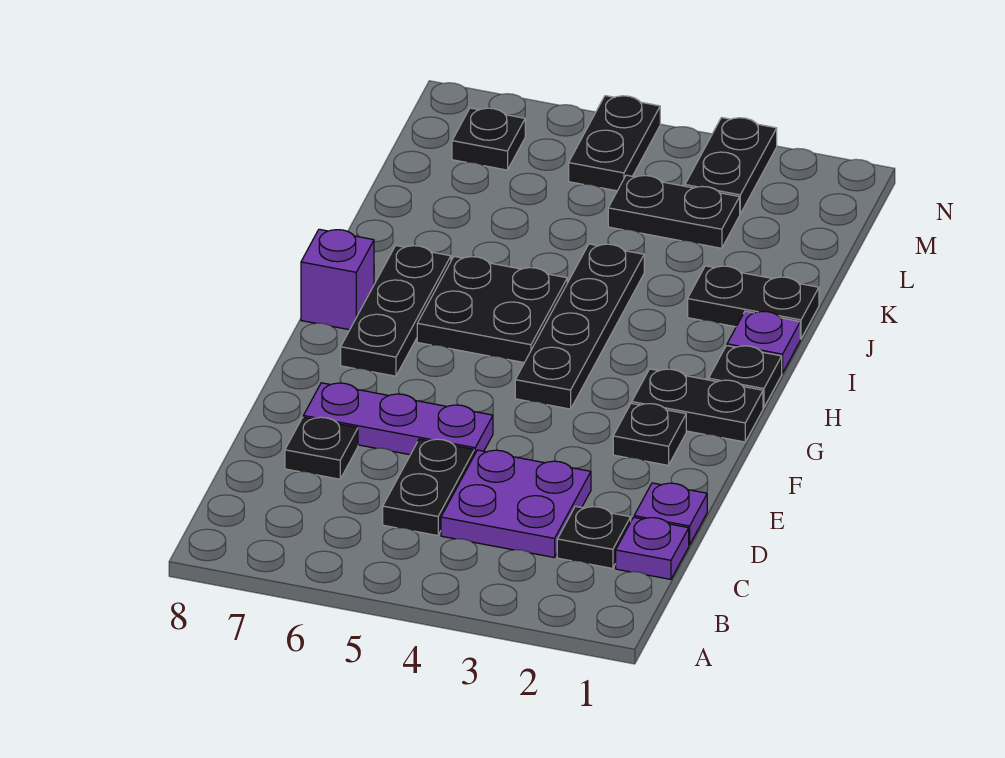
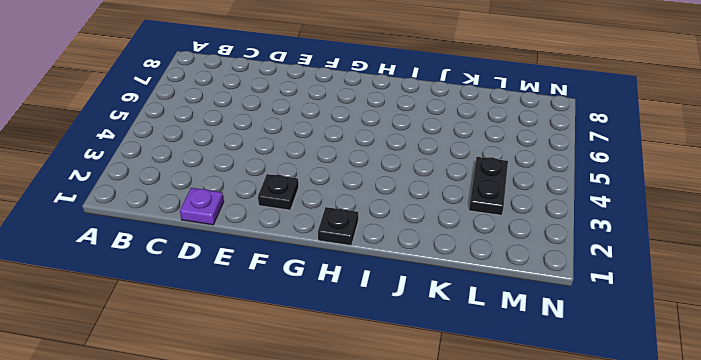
none -> purple 1x1 plate [616,517,689,579]
none -> black 1x1 plate [557,506,631,569]
none -> purple 2x2 plate [441,450,591,558]

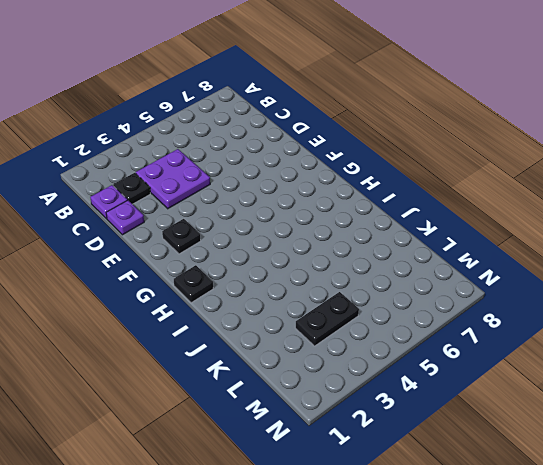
none -> black 1x2 plate [383,439,474,536]
none -> black 1x1 plate [285,417,358,479]
none -> purple 1x3 plate [303,383,493,455]

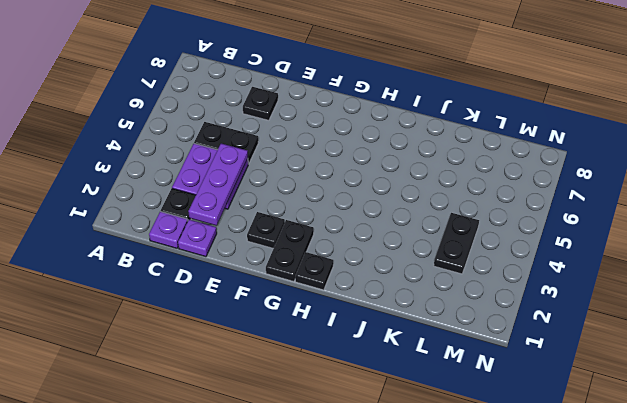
purple 1x3 plate [188,144,248,225] -> purple 1x3 plate moved to [303,383,493,455]
none -> black 1x4 plate [515,244,644,409]
none -> black 1x3 plate [341,246,451,376]
none -> black 2x2 plate [417,256,567,363]

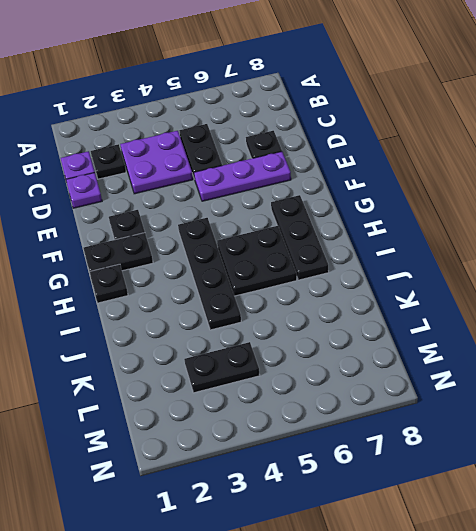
none -> purple 1x1 brick [301,229,374,330]
none -> purple 1x1 plate [727,311,800,373]
none -> black 1x2 plate [688,266,819,339]

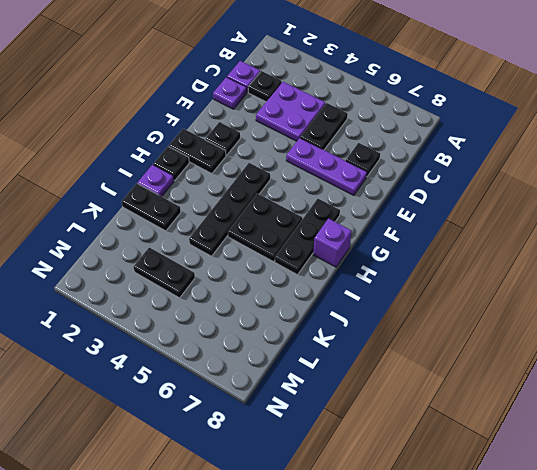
none -> black 1x2 plate [685,118,777,214]
none -> black 1x2 plate [569,96,660,191]
none -> black 1x1 plate [452,108,525,170]

